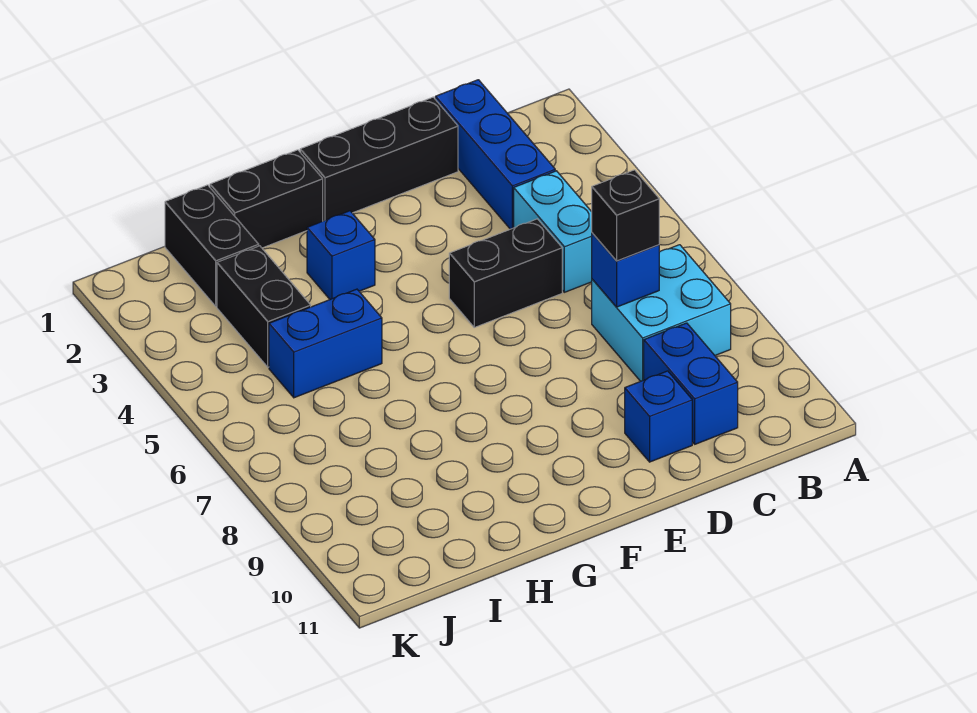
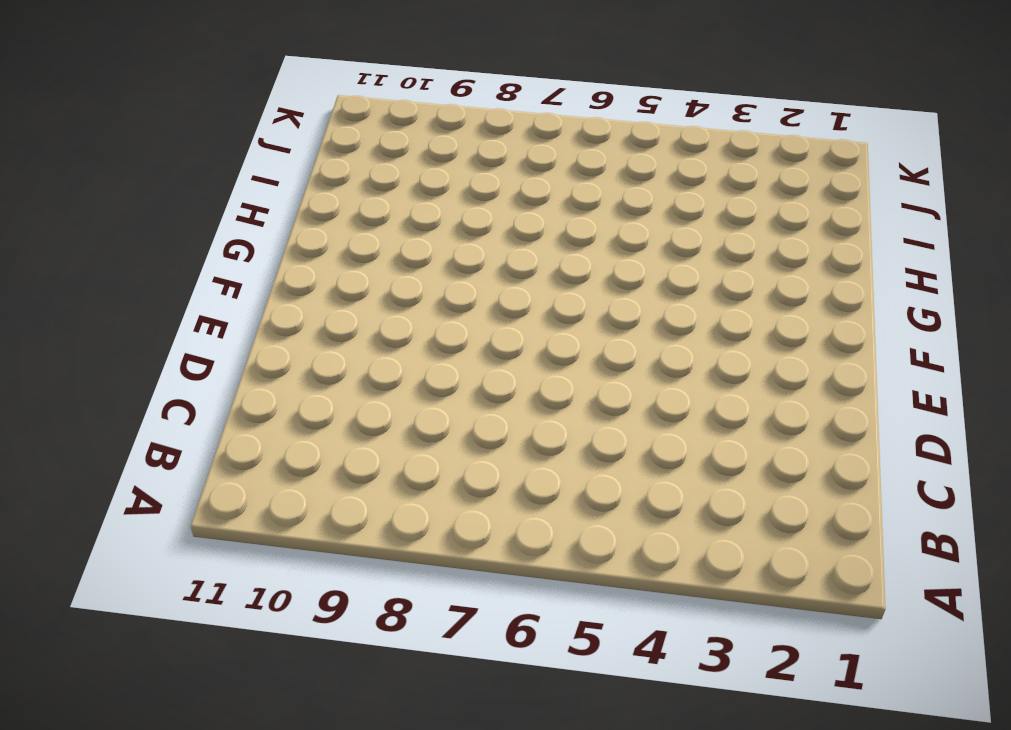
none -> cyan 2x2 brick [592,245,731,381]
none -> blue 1x3 brick [435,80,555,229]
none -> cyan 1x2 brick [514,171,592,292]

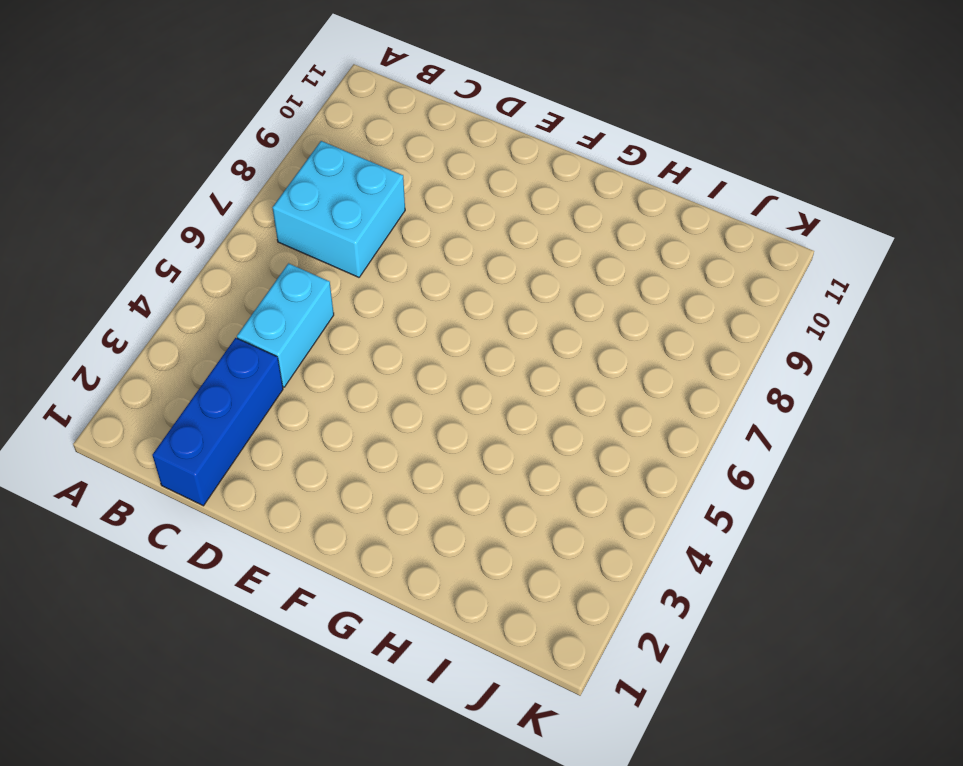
none -> blue 1x2 brick [644,323,738,444]
none -> black 1x3 brick [300,97,458,221]
none -> black 1x2 brick [449,219,562,327]

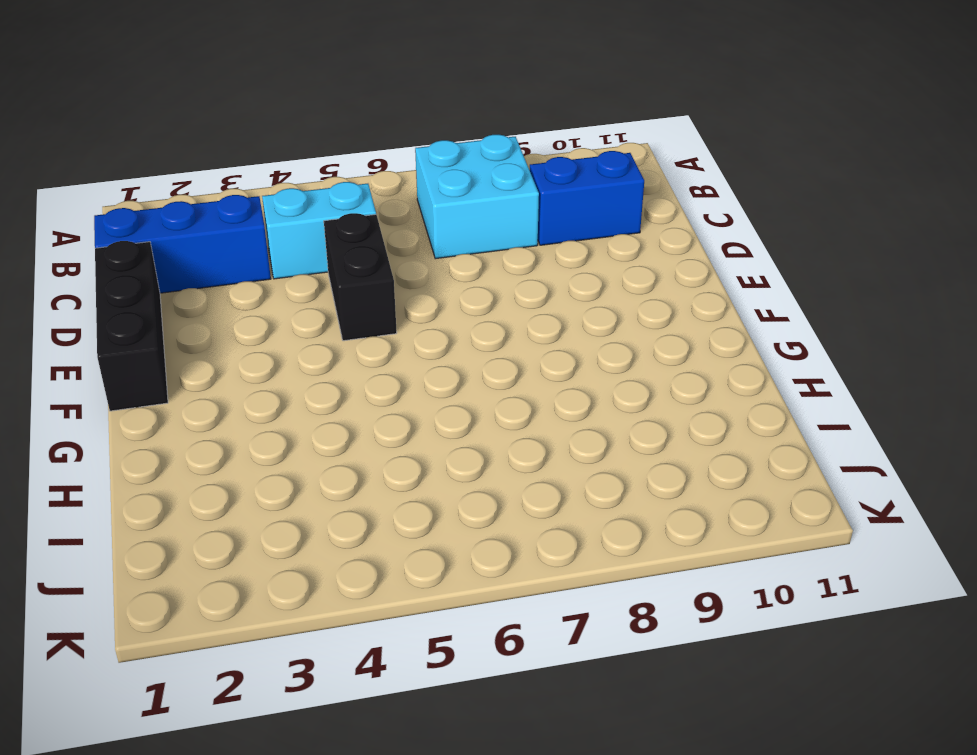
none -> blue 1x1 brick [625,371,692,462]
none -> black 1x2 brick [210,150,323,248]
none -> blue 1x1 brick [307,211,375,299]

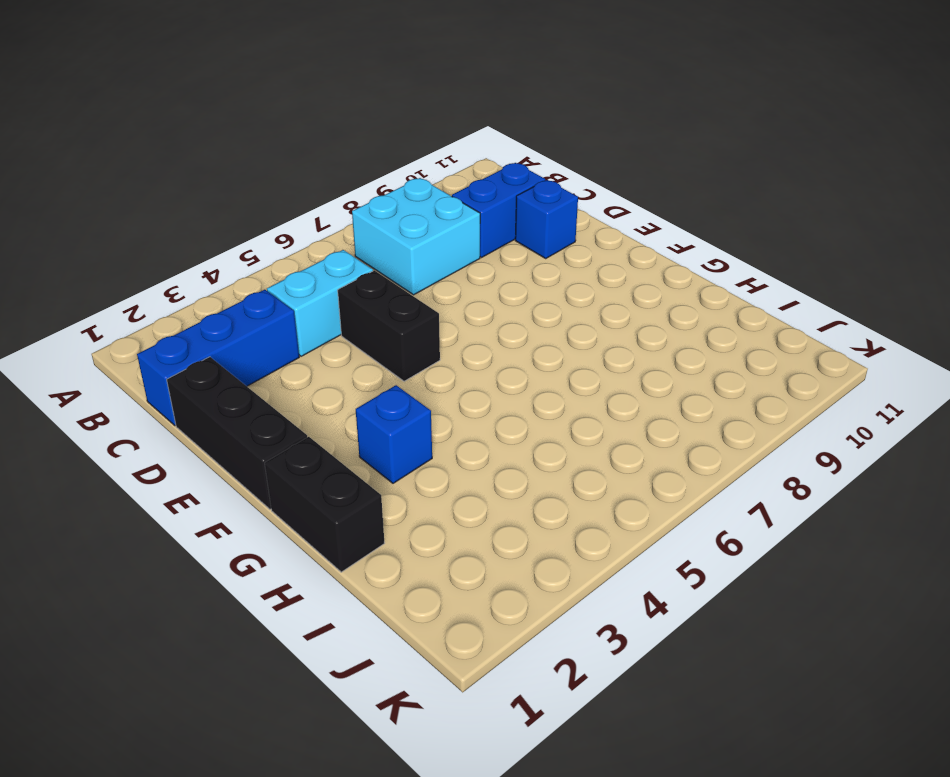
none -> blue 1x2 brick [269,289,382,398]
none -> black 1x2 brick [165,185,259,306]
none -> black 1x2 brick [217,246,311,367]

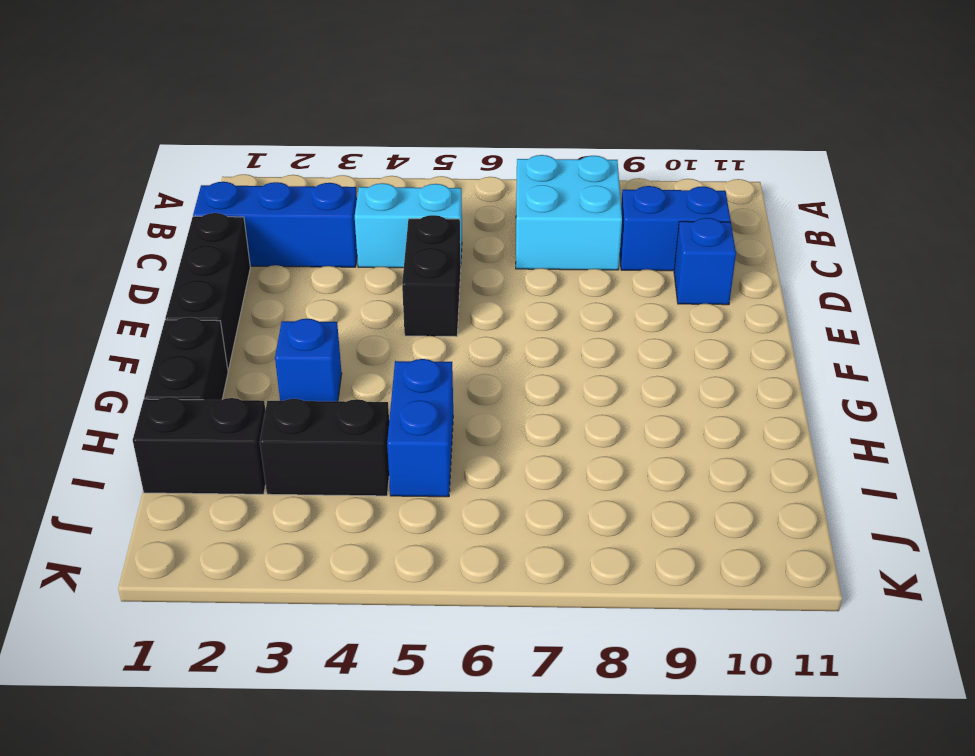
none -> blue 1x1 brick [592,233,659,307]
none -> black 1x1 brick [592,170,659,261]

